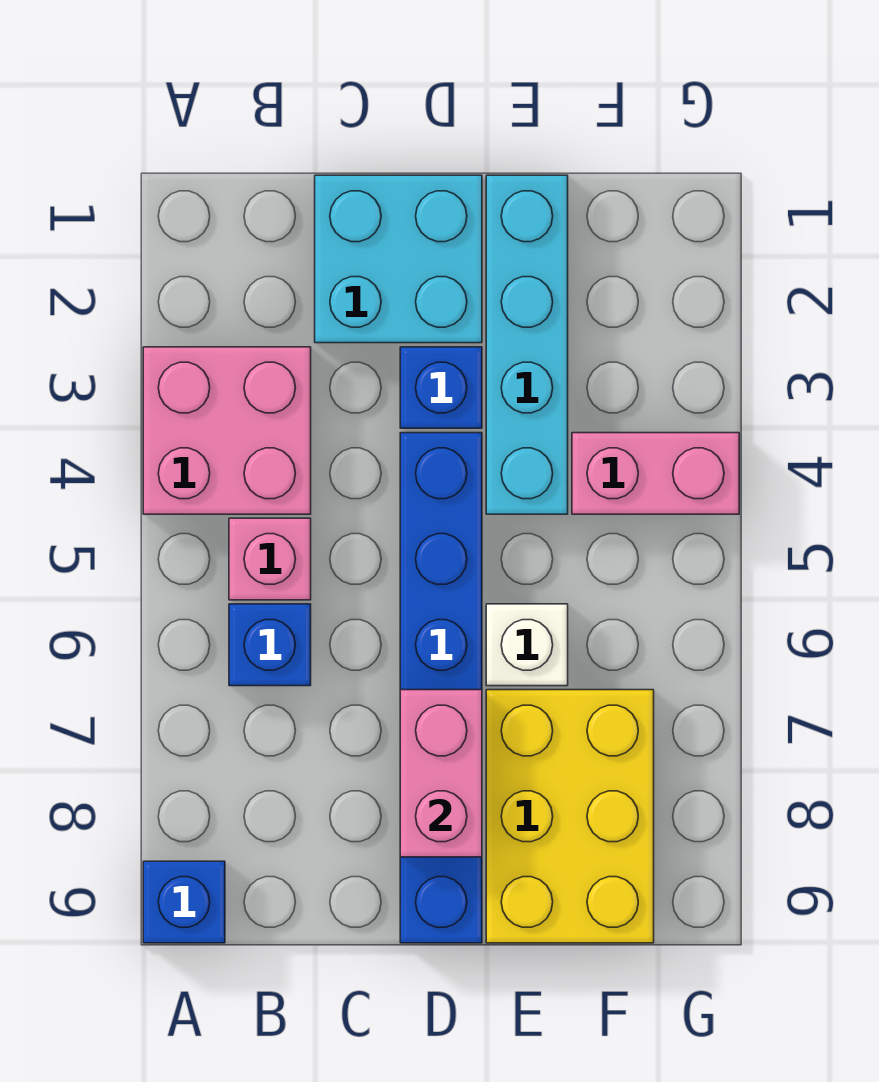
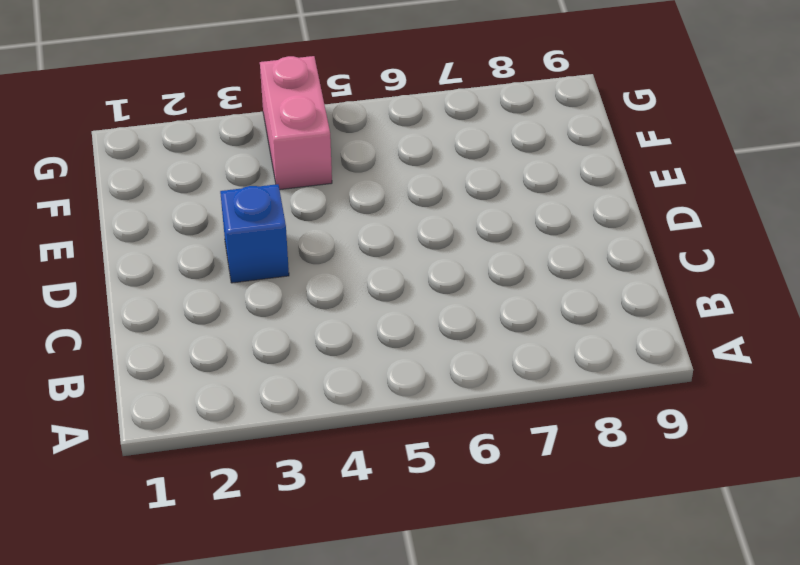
none -> pink 2x2 brick [143,347,311,514]
none -> blue 1x1 brick [143,861,225,943]
none -> pink 1x1 brick [229,518,311,600]

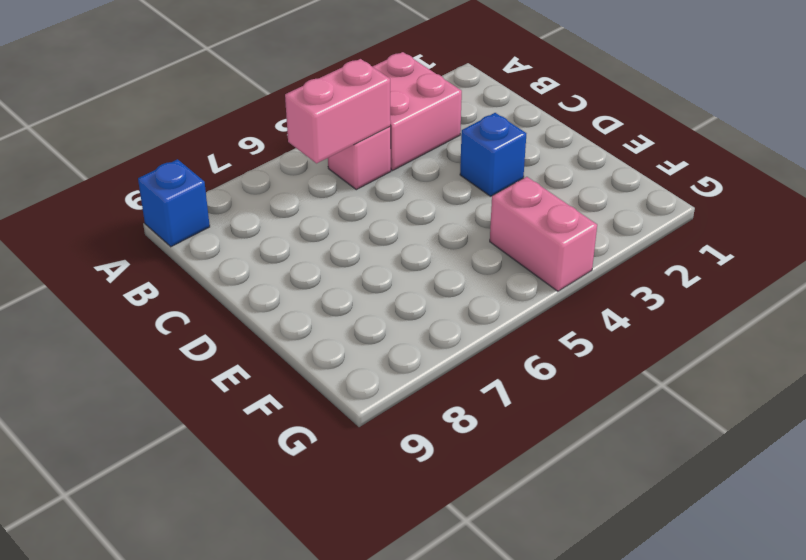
pink 1x2 brick [285,59,391,163] -> pink 1x2 brick moved to [400,690,482,857]
none -> blue 1x1 brick [229,604,311,686]
none -> cyan 2x2 brick [315,175,482,343]
none -> blue 1x6 brick [400,433,482,943]

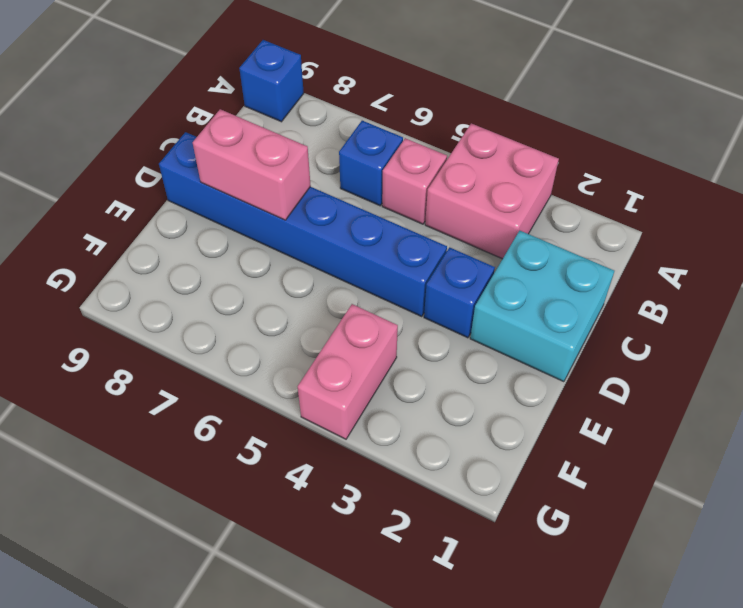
none -> cyan 1x4 brick [486,175,568,514]
none -> white 1x1 brick [486,604,568,686]
none -> yellow 2x3 brick [486,690,654,943]

